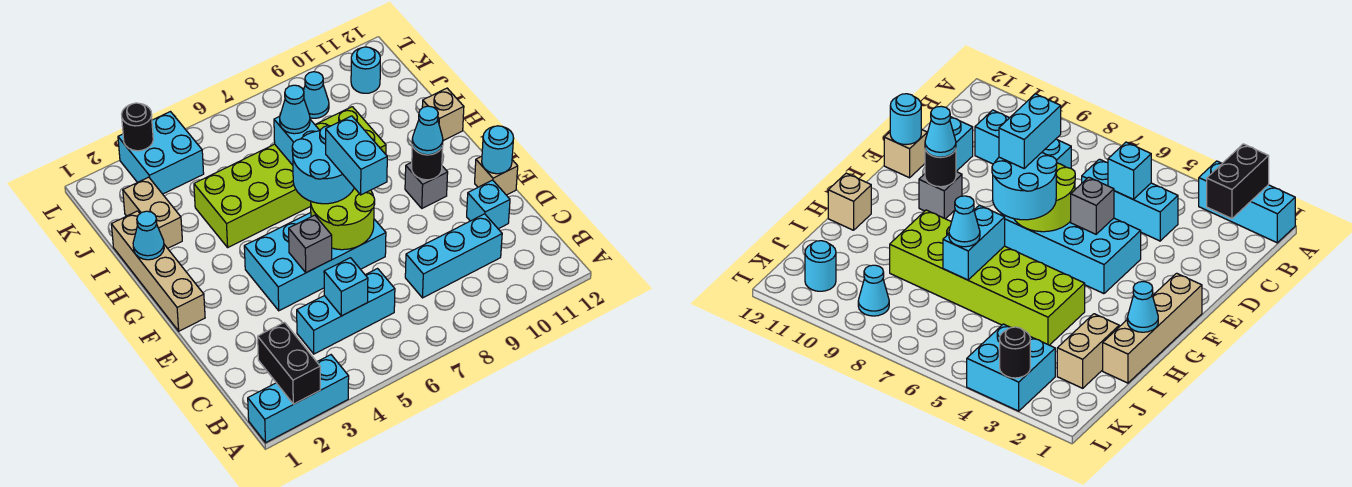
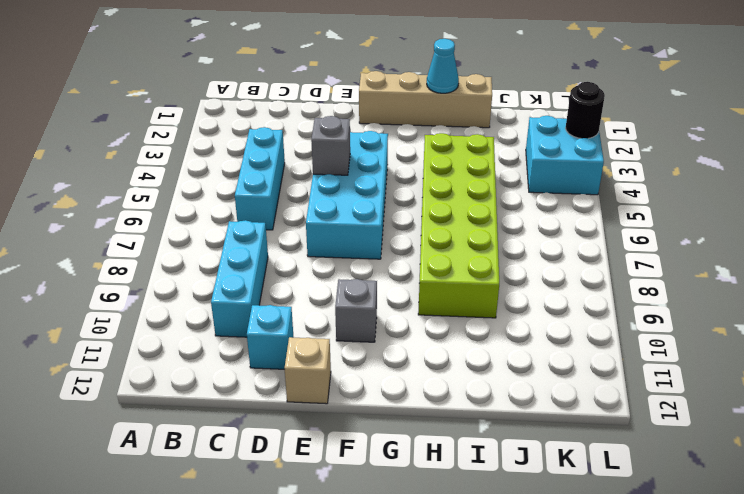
none -> cyan 1x3 brick [248,355,349,443]
none -> tan 1x1 brick [422,88,464,141]
none -> tan 1x2 brick [123,177,182,248]

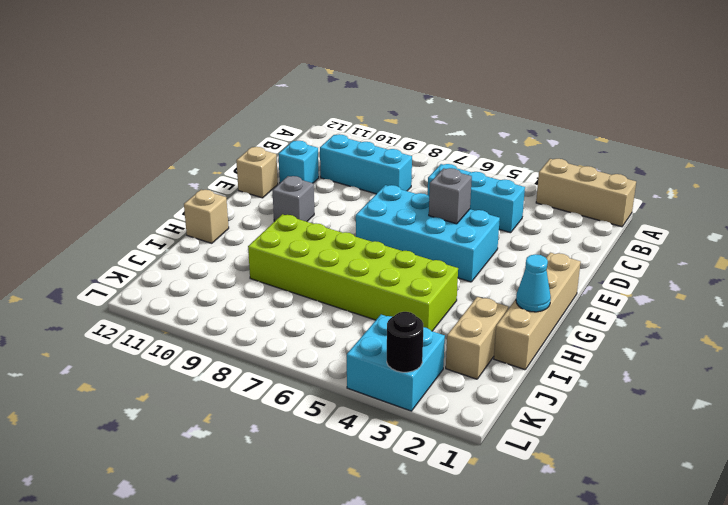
tan 1x3 brick [536,159,636,227] -> cyan 1x3 brick [248,355,349,443]
none -> cyan 1x1 cone [303,72,329,118]
none -> cyan 1x1 round brick [351,47,380,93]
none -> black 1x2 brick [258,322,320,404]

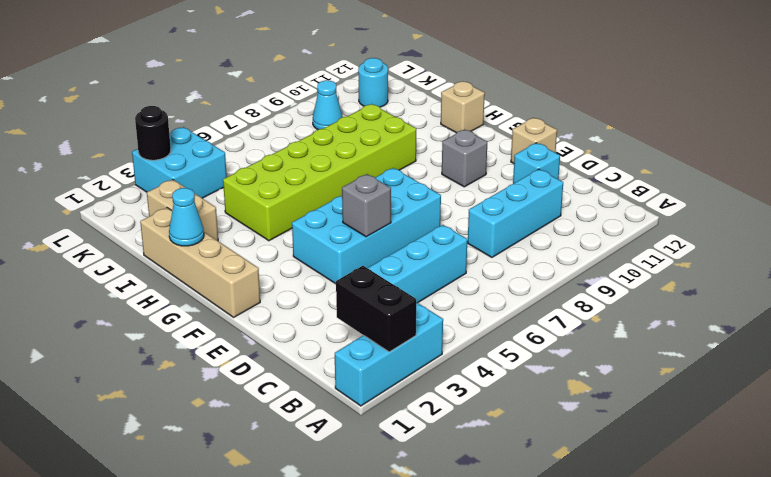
none -> cyan 1x1 brick [324,258,368,316]
none -> lime 2x2 round brick [311,188,375,250]
none -> cyan 1x1 round brick [482,126,514,174]

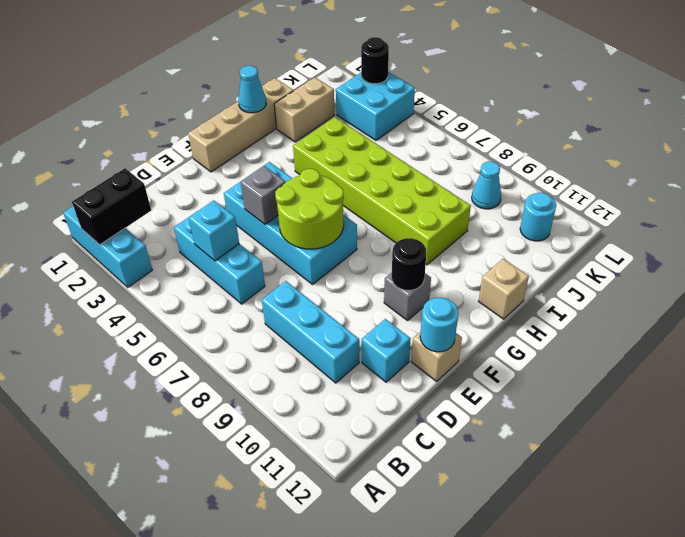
none -> cyan 1x2 brick [274,117,320,165]
none -> cyan 2x2 round brick [292,126,354,204]
none -> cyan 1x1 cone [412,106,443,155]

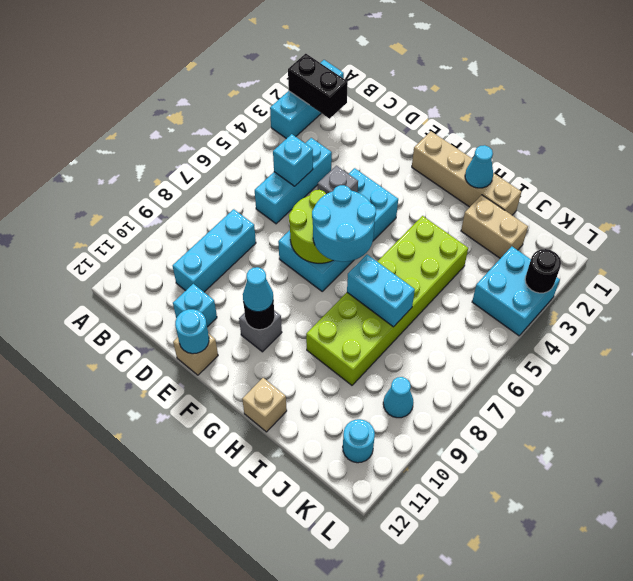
none -> cyan 1x1 cone [280,85,310,134]
none -> cyan 1x2 brick [326,116,387,195]

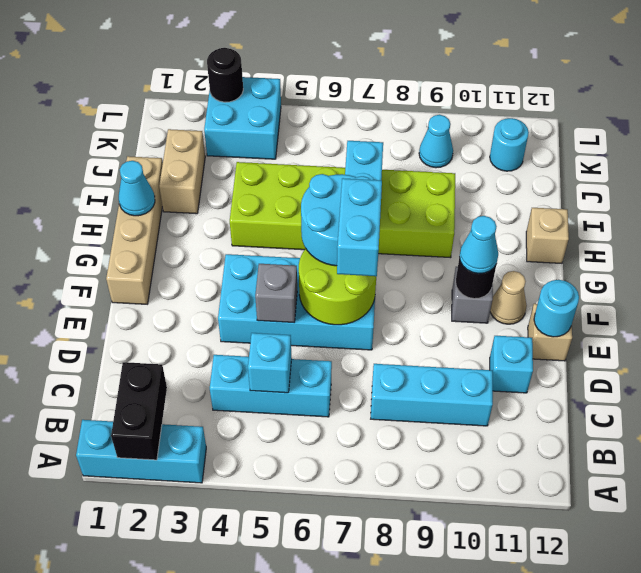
tan 1x1 cone [490,271,527,324] -> none
none -> cyan 1x1 cone [280,85,310,134]

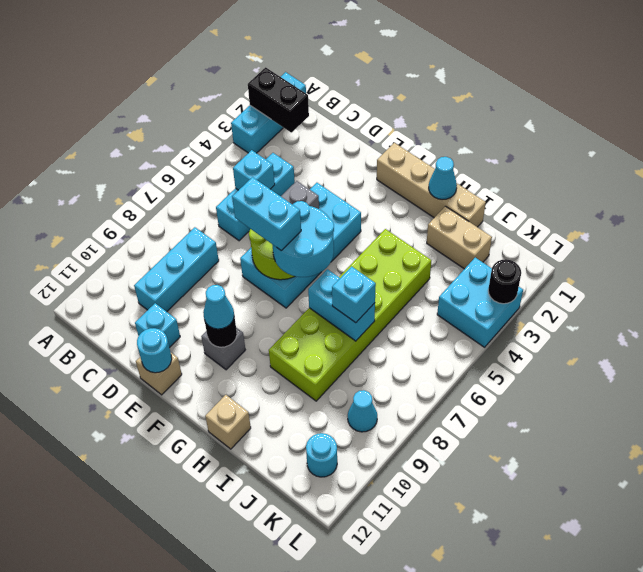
cyan 1x1 brick [332,266,376,323] -> cyan 1x1 cone [280,85,310,134]

